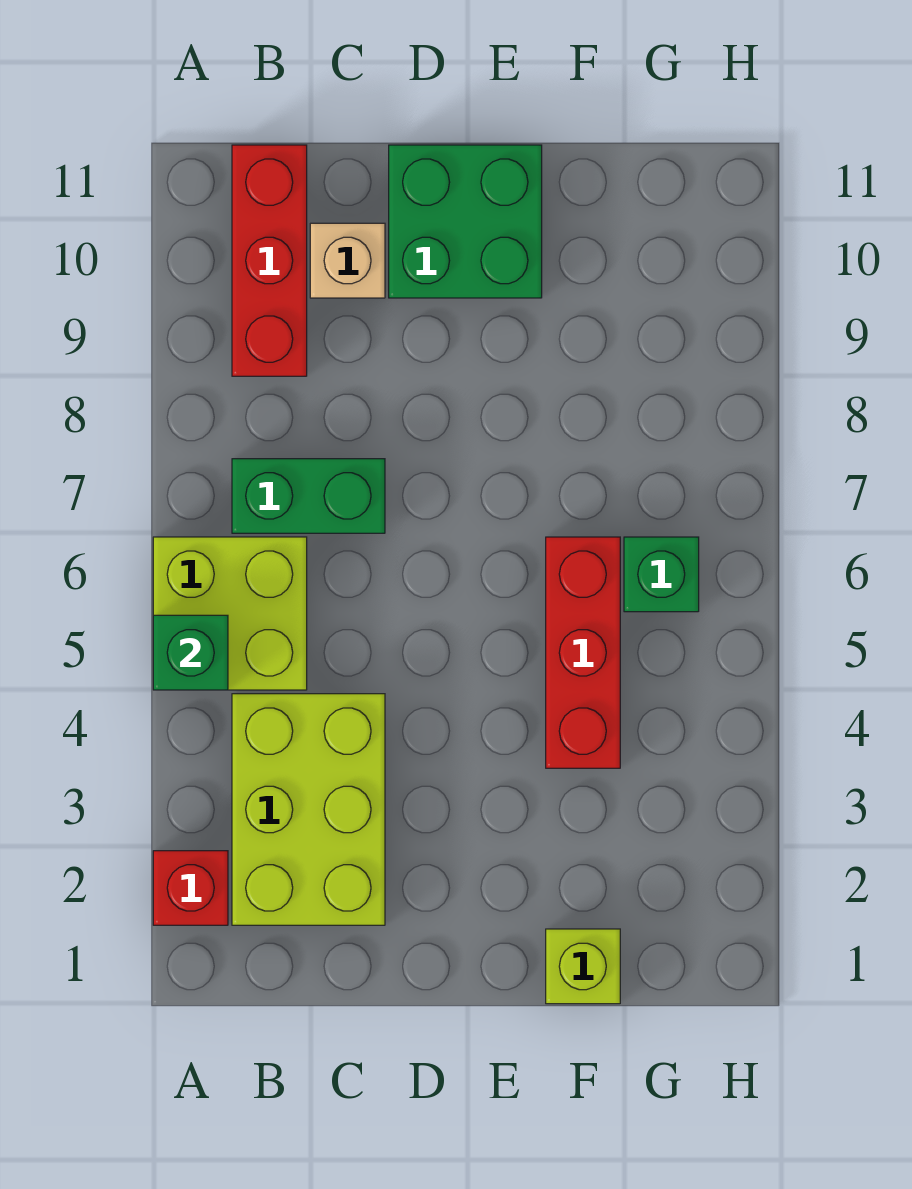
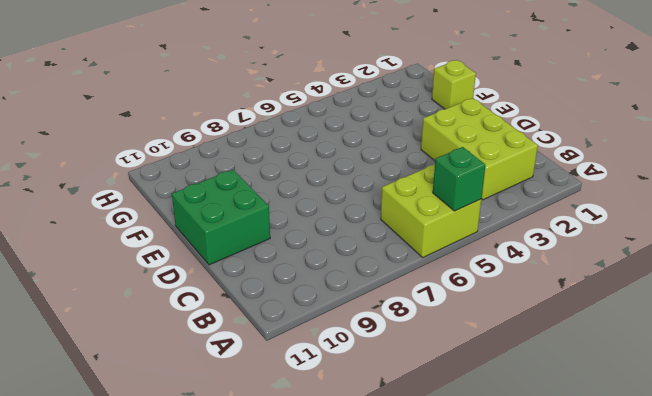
lime 2x3 brick [421,98,538,200] -> lime 2x3 brick turned to [232,694,385,925]
none -> red 1x1 brick [153,851,228,925]
none -> green 1x2 brick [232,459,385,533]

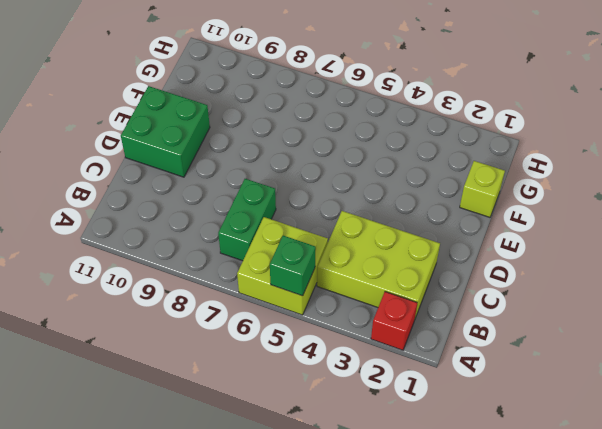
none -> red 1x3 brick [232,145,307,376]
none -> tan 1x1 brick [310,223,385,298]

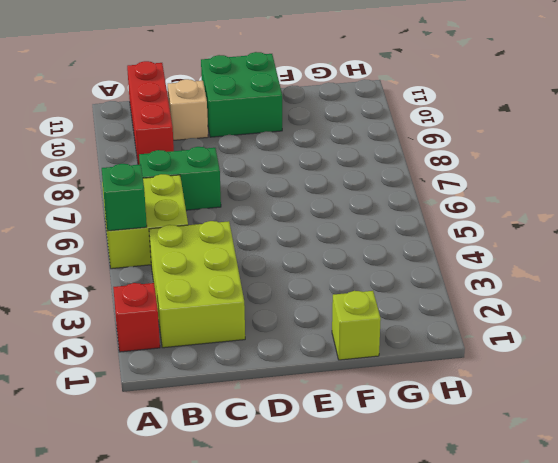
none -> red 1x3 brick [546,537,620,768]
none -> green 1x1 brick [624,537,699,612]

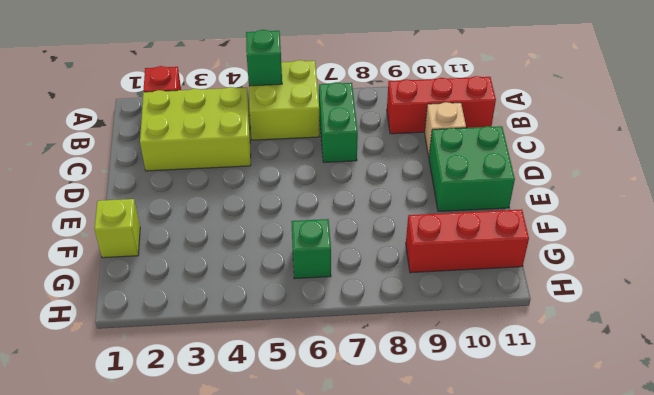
red 1x3 brick [406,209,529,273] -> red 1x3 brick moved to [546,537,620,768]

